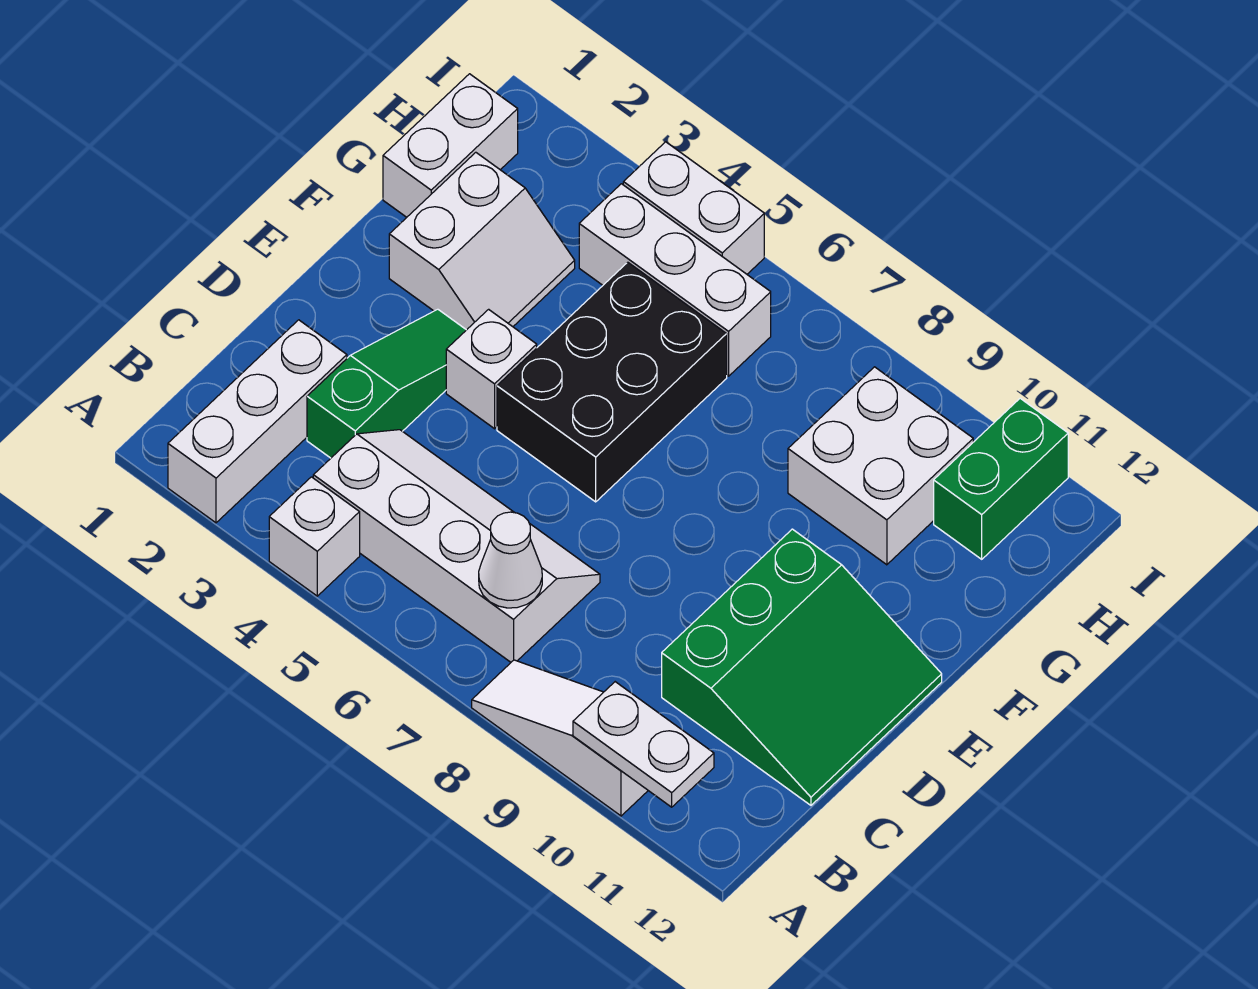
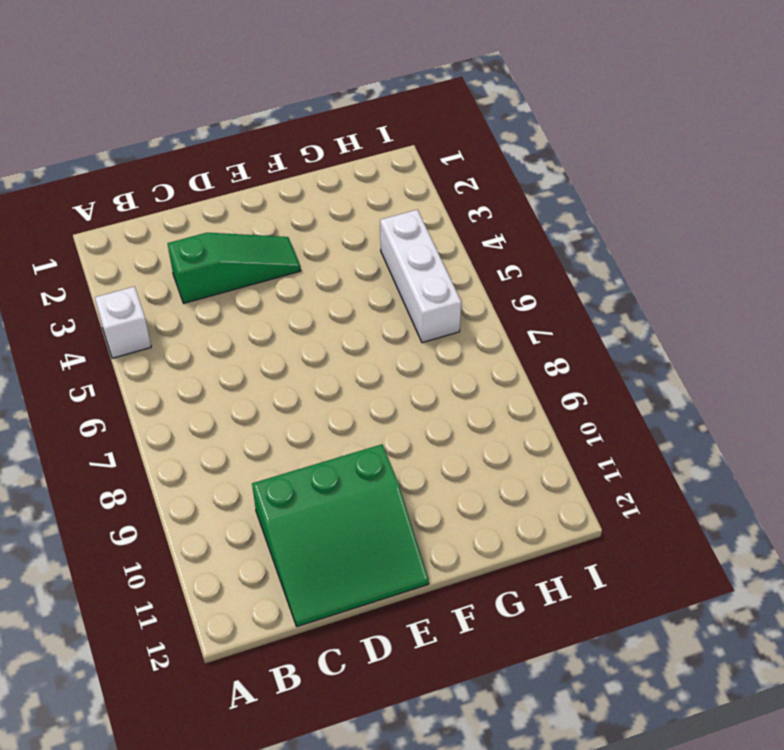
none -> white 1x3 brick [168,320,347,523]
none -> white 1x3 slope [472,660,648,816]
none -> white 2x4 slope [313,430,600,662]

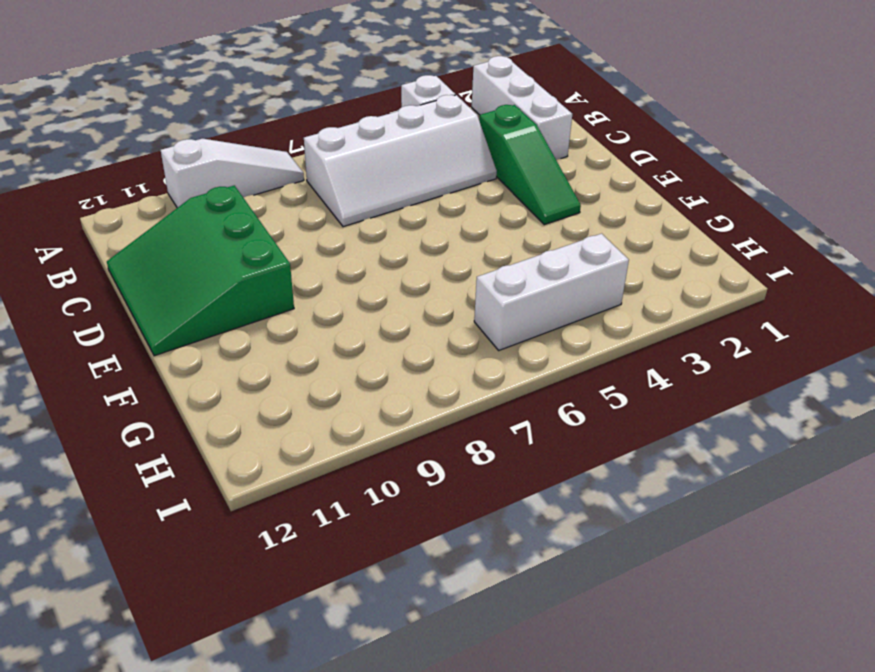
none -> white 1x1 brick [446,309,537,429]
none -> black 2x3 brick [497,262,727,502]
none -> white 2x2 slope [389,152,575,330]

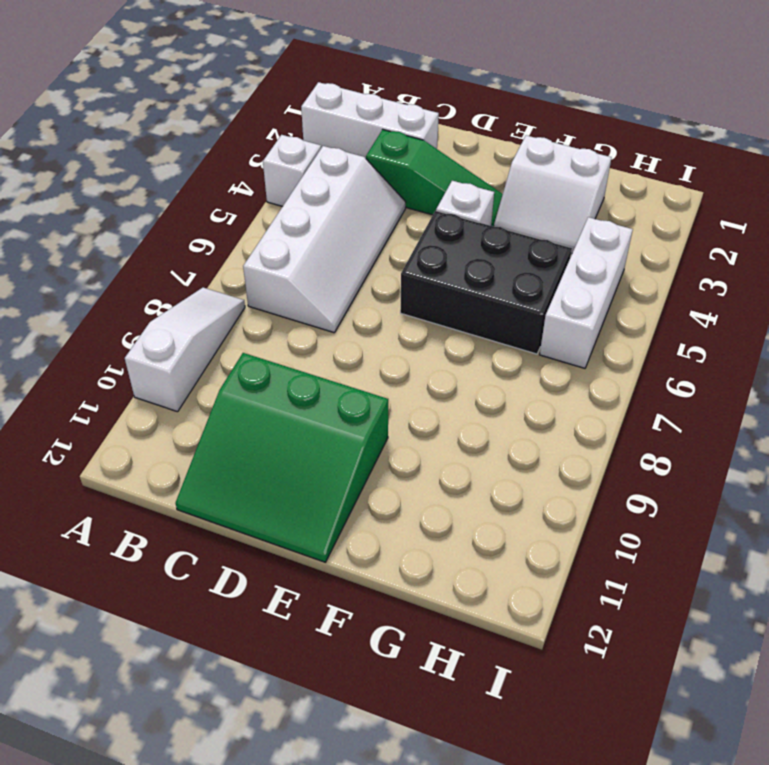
none -> white 1x2 brick [383,74,518,217]
none -> white 2x2 brick [788,367,973,565]
none -> green 1x2 brick [934,398,1068,559]

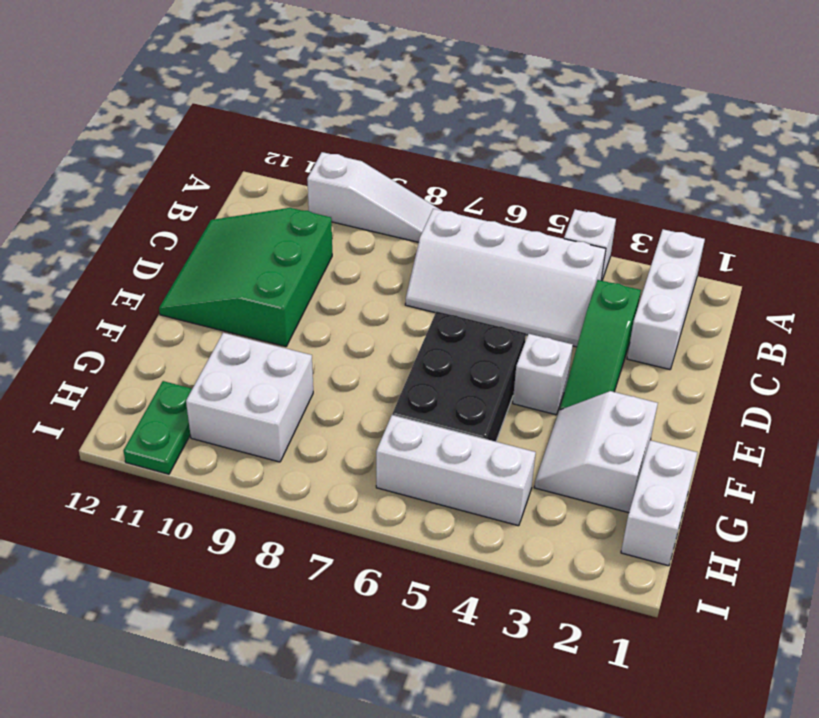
green 1x2 plate [124,381,192,474] -> green 1x2 brick [934,398,1068,559]
none -> white 1x2 brick [623,142,764,274]
none -> white 1x2 plate [573,682,714,807]
none -> white 1x1 cone [479,512,542,608]

